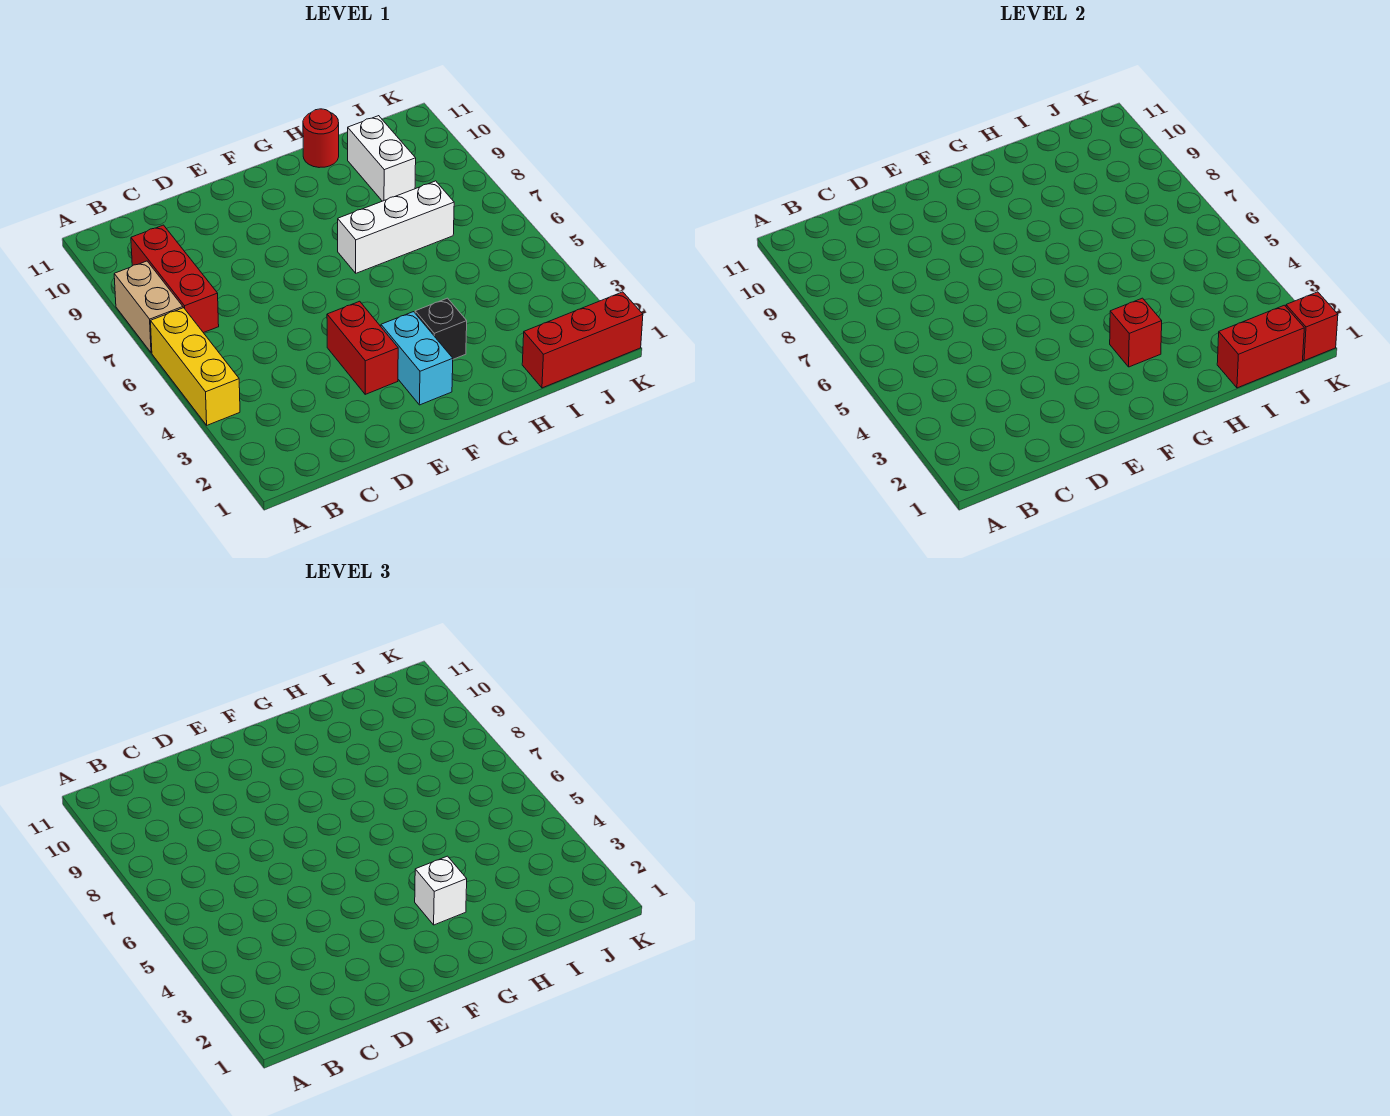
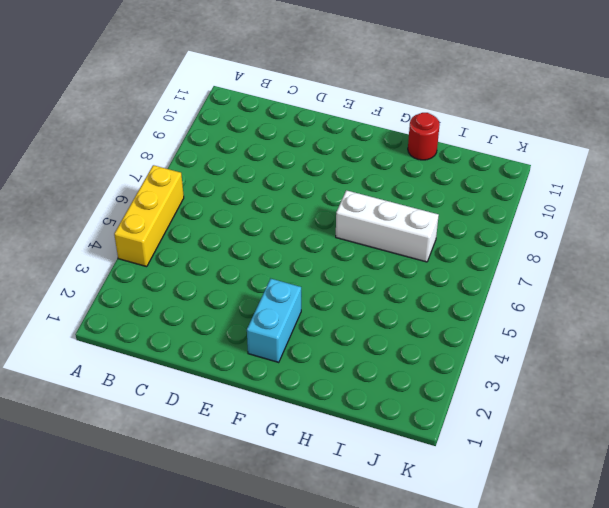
none -> tan 1x2 brick [114,261,183,353]
none -> red 1x3 brick [131,225,219,333]
none -> red 1x2 brick [327,301,398,394]

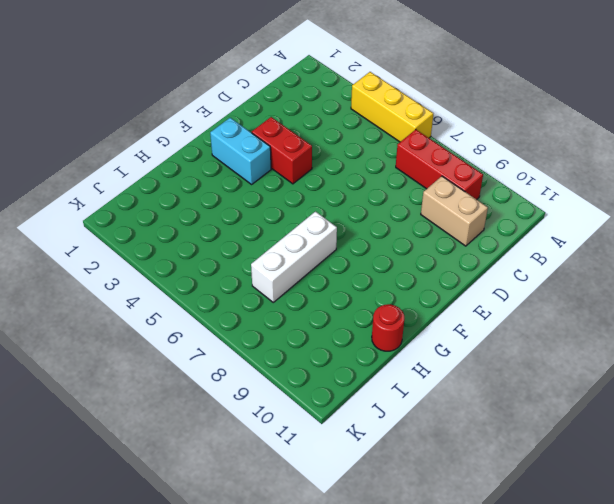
tan 1x2 brick [421,176,488,246] -> tan 1x2 brick moved to [114,261,183,353]
none -> black 1x1 brick [415,298,467,359]
none -> red 1x3 brick [522,292,643,388]
none -> white 1x2 brick [348,116,416,201]

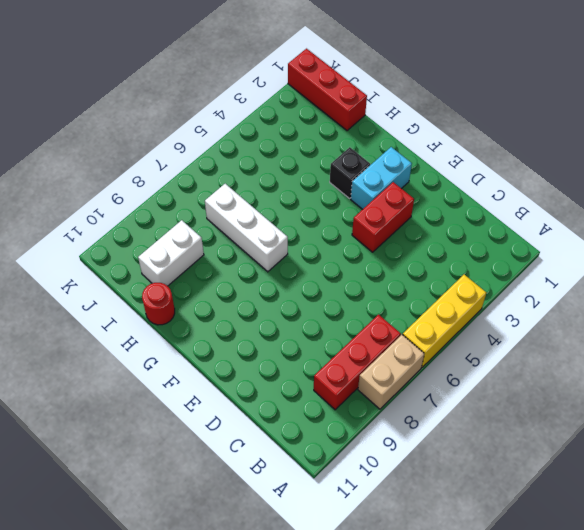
none -> red 1x1 brick [1110,298,1162,367]
none -> red 1x2 brick [1217,305,1304,388]
none -> red 1x1 brick [1286,292,1338,361]

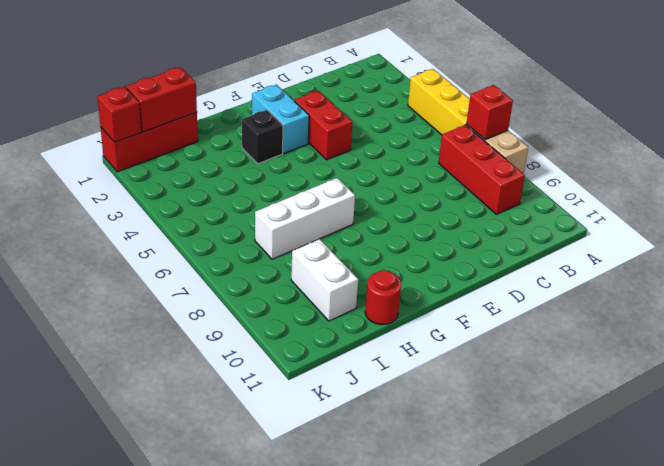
red 1x1 brick [467,85,513,140] -> red 1x1 brick moved to [1110,298,1162,367]
none -> white 1x1 brick [415,856,467,925]

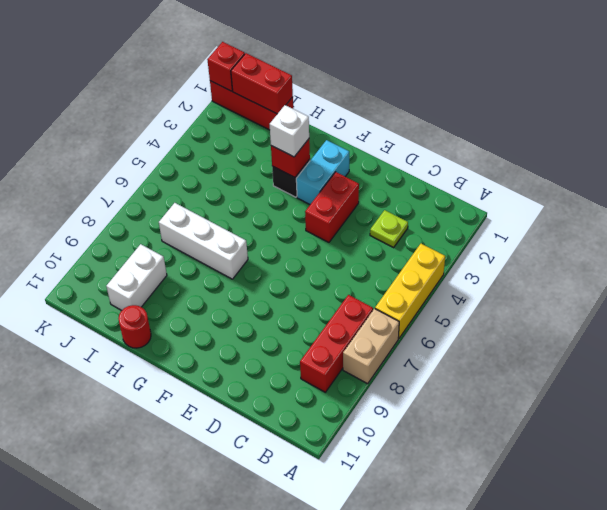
lime 1x1 plate [370,210,408,247] -> none

